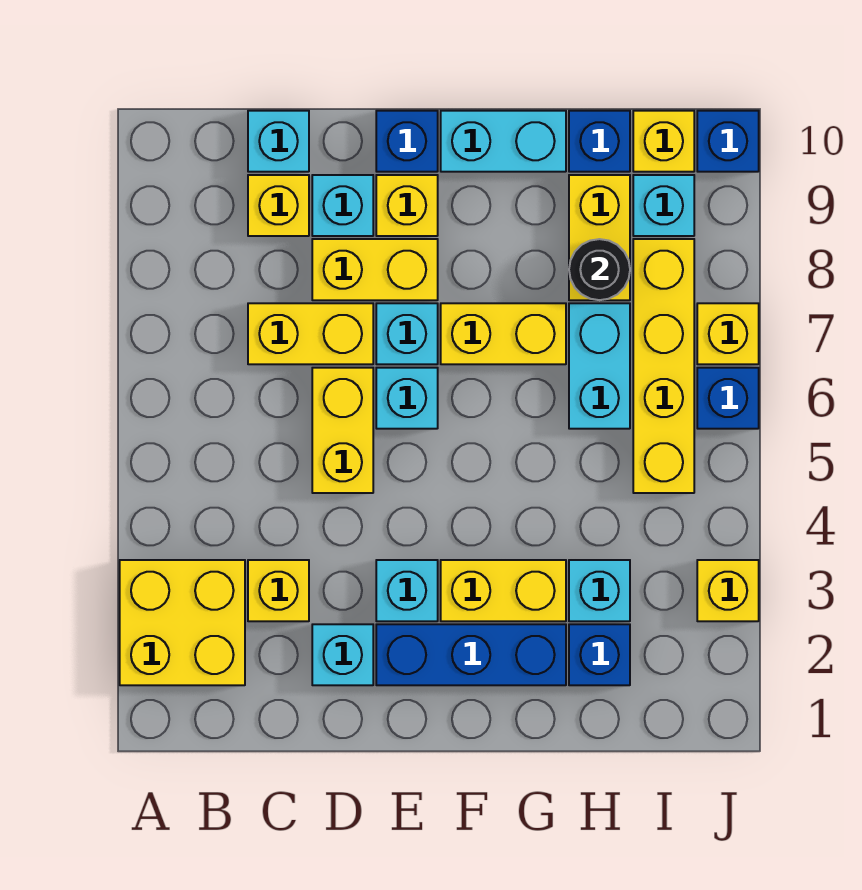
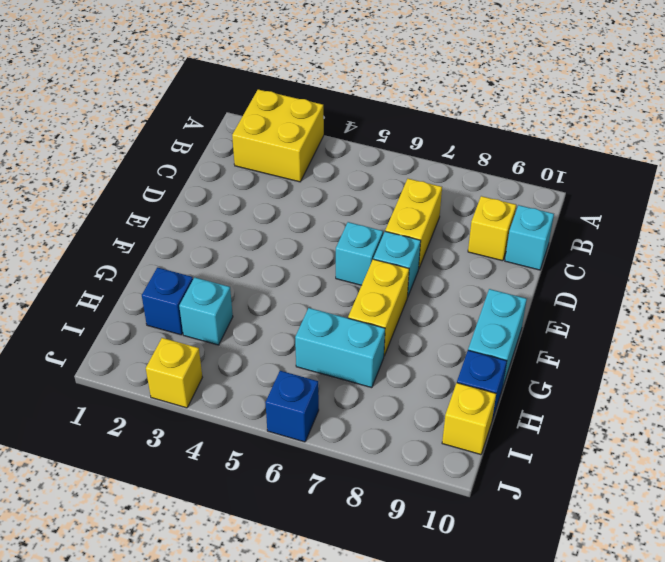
none -> yellow 1x1 brick [248,560,309,621]
none -> cyan 1x1 brick [312,624,373,685]
none -> yellow 1x2 brick [312,368,373,493]
none -> yellow 1x2 brick [312,239,438,300]

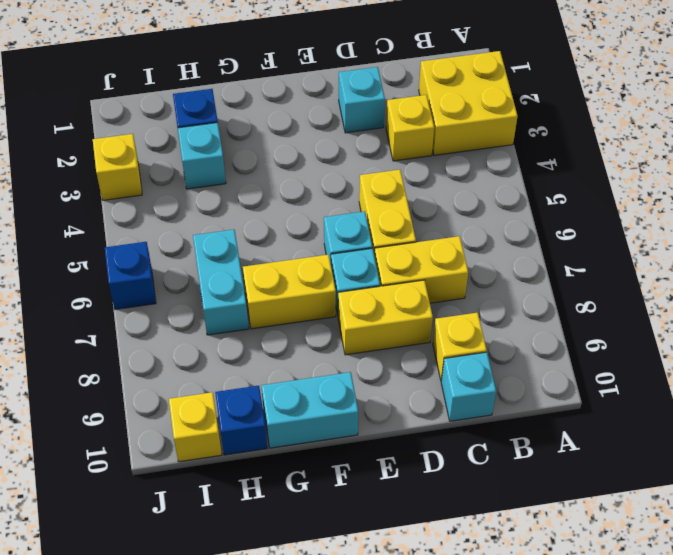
none -> cyan 1x1 brick [312,175,373,236]
none -> blue 1x3 brick [376,624,566,685]
none -> cyan 1x1 brick [376,560,438,621]
none -> yellow 1x1 brick [376,175,438,236]

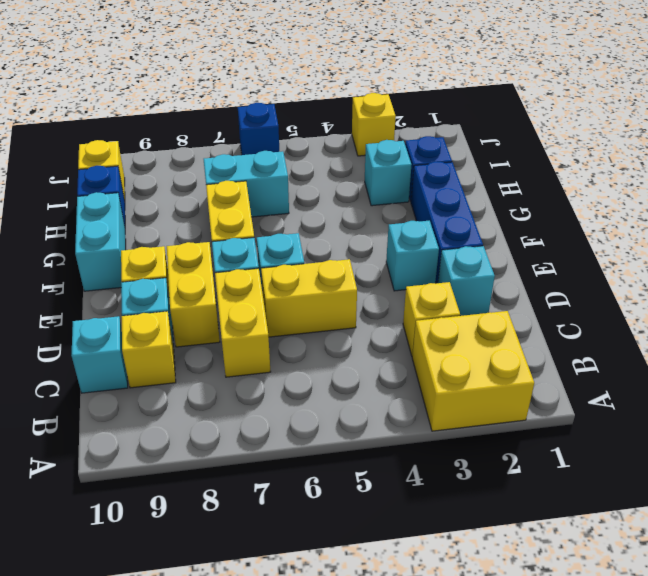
none -> blue 1x1 brick [376,111,438,172]
none -> yellow 1x2 brick [441,560,566,621]
none -> yellow 1x2 brick [569,175,630,300]
none -> yellow 1x4 brick [633,239,694,493]

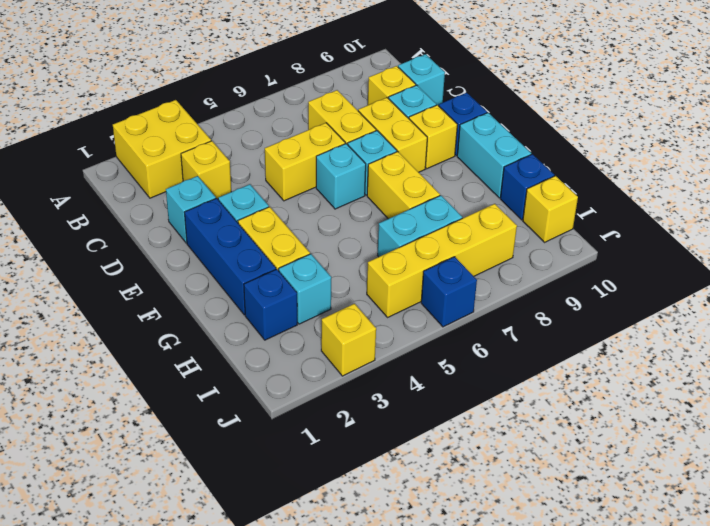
none -> yellow 1x2 brick [569,175,630,300]
none -> cyan 1x1 brick [633,175,694,236]
none -> yellow 1x1 brick [697,303,759,364]
none -> blue 1x1 brick [697,111,759,172]

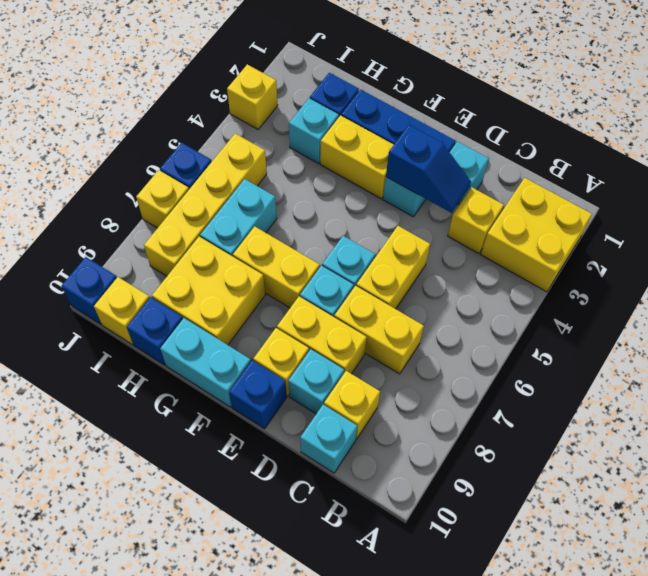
blue 1x2 slope [386,125,471,213] -> none
yellow 2x2 brick [152,237,265,345] -> yellow 1x2 brick [569,175,630,300]
none -> cyan 1x1 brick [633,175,694,236]
none -> black 1x1 round brick [569,239,630,300]

